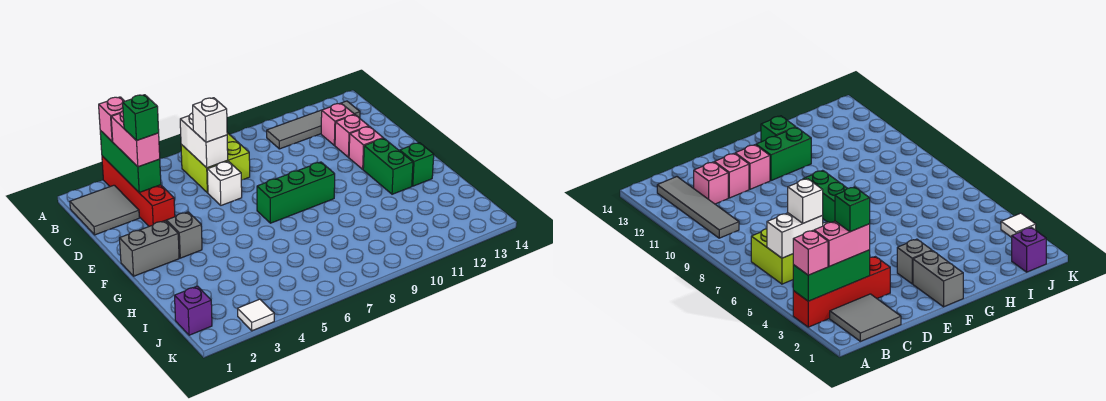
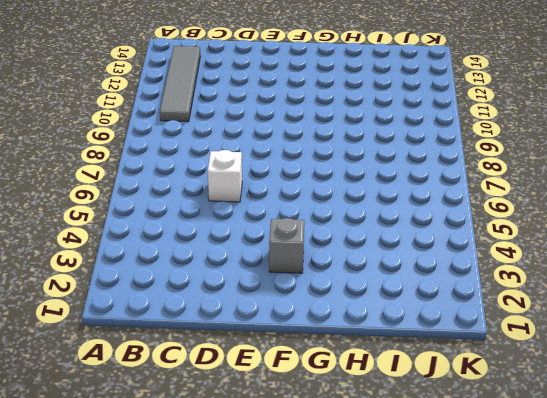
none -> red 1x4 brick [102,156,175,226]
none -> grey 2x2 tile [70,185,139,235]
none -> lime 2x2 brick [181,133,250,193]

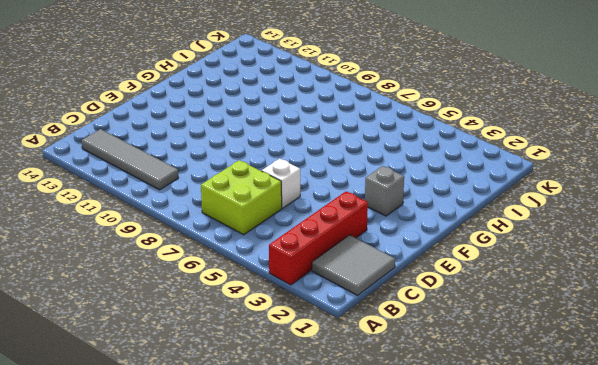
none -> pink 1x1 brick [321,103,354,145]
none -> pink 1x1 brick [335,115,369,157]
none -> pink 1x1 brick [349,126,383,169]

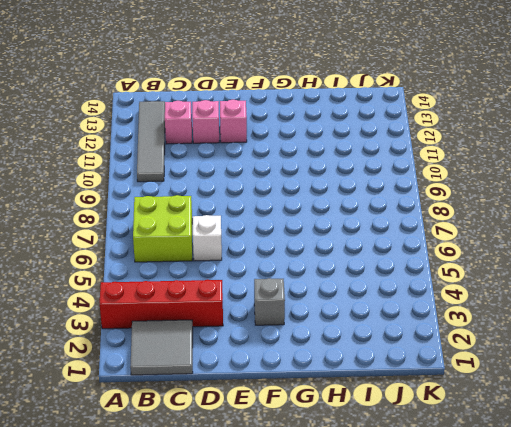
none -> grey 1x2 brick [120,221,179,276]
none -> green 1x3 brick [257,162,335,223]
none -> green 1x2 brick [363,138,413,194]

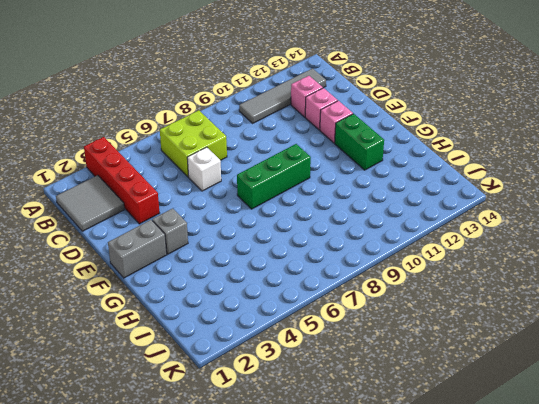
none -> green 1x1 brick [400,143,434,186]
none -> purple 1x1 brick [175,286,212,335]
none -> white 1x1 tile [238,299,274,331]

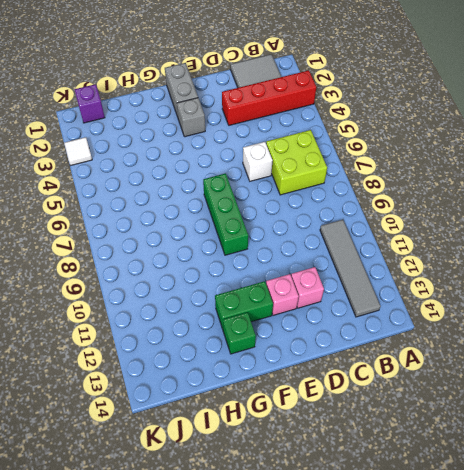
none -> pink 1x1 brick [321,103,354,145]
none -> green 1x3 brick [100,130,161,192]
none -> white 1x2 brick [180,113,228,168]

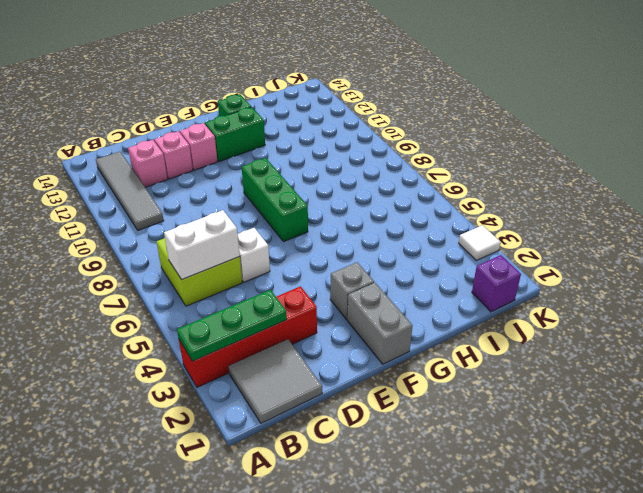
green 1x3 plate [177,290,287,361] -> green 1x3 brick [100,130,161,192]
none -> pink 1x1 brick [99,97,124,141]
none -> pink 1x2 brick [111,111,160,167]
none -> white 1x1 brick [193,98,227,142]

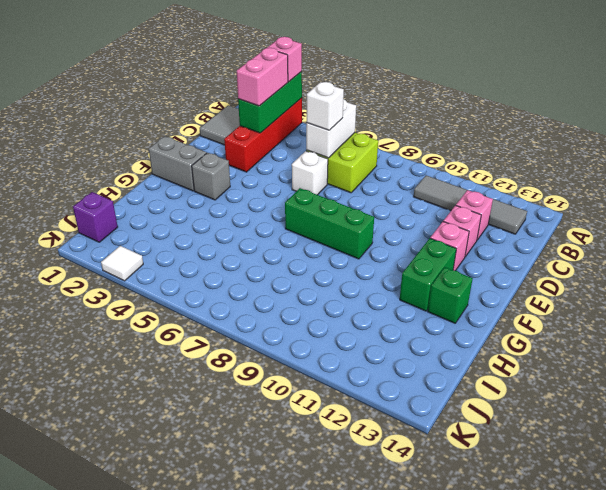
none -> green 1x1 brick [123,95,159,141]

